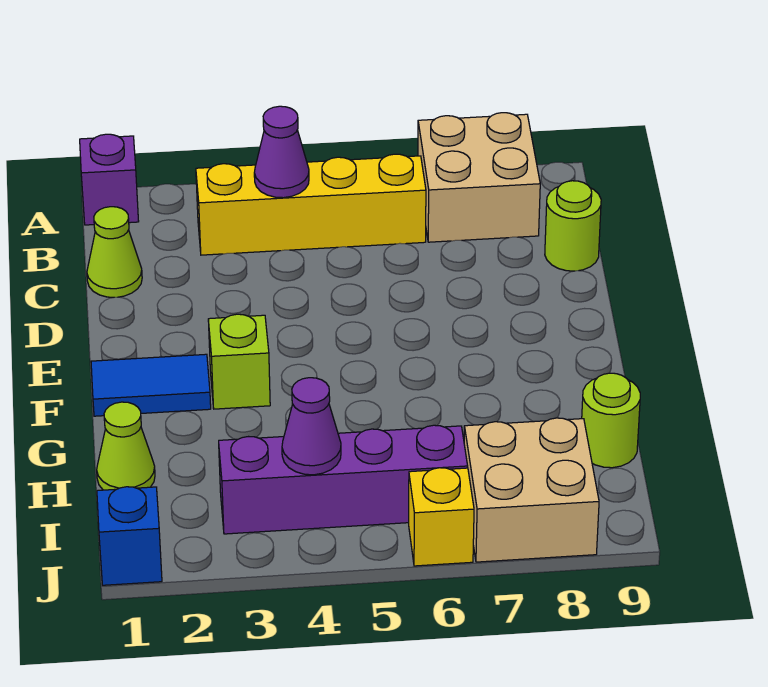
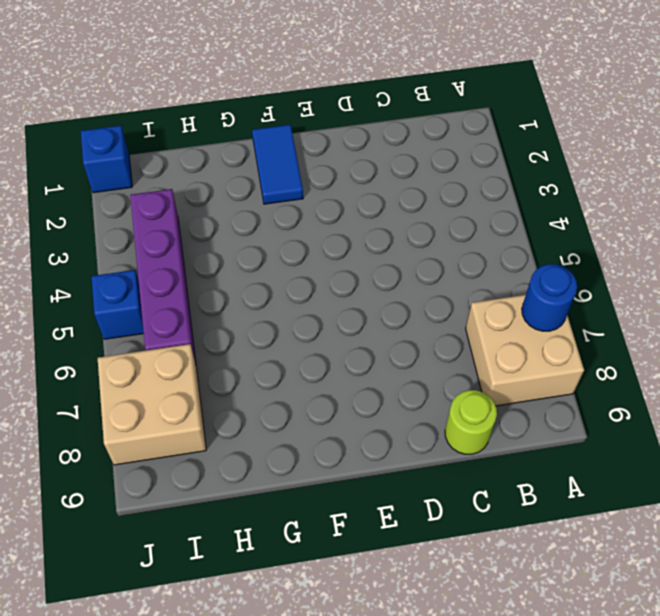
blue 1x1 round brick [522,264,577,331] -> none
blue 1x1 brick [91,270,144,339] -> none
none -> purple 1x1 brick [80,134,139,225]
none -> yellow 1x4 brick [196,154,426,255]
none -> lime 1x1 cone [87,207,142,297]

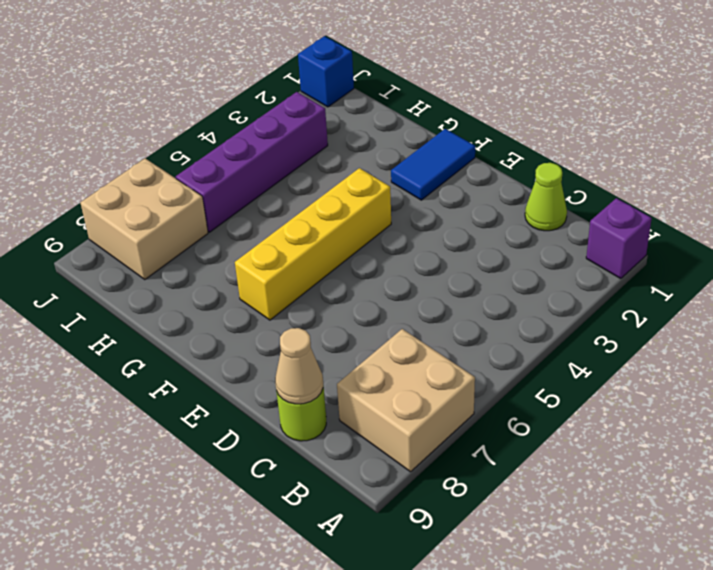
tan 1x1 cone [275,328,323,404] -> none
yellow 1x4 brick [235,168,391,320] -> yellow 1x4 brick moved to [196,154,426,255]
none -> lime 1x1 brick [208,314,270,409]
none -> lime 1x1 cone [97,402,155,490]
none -> lime 1x1 round brick [582,373,640,468]

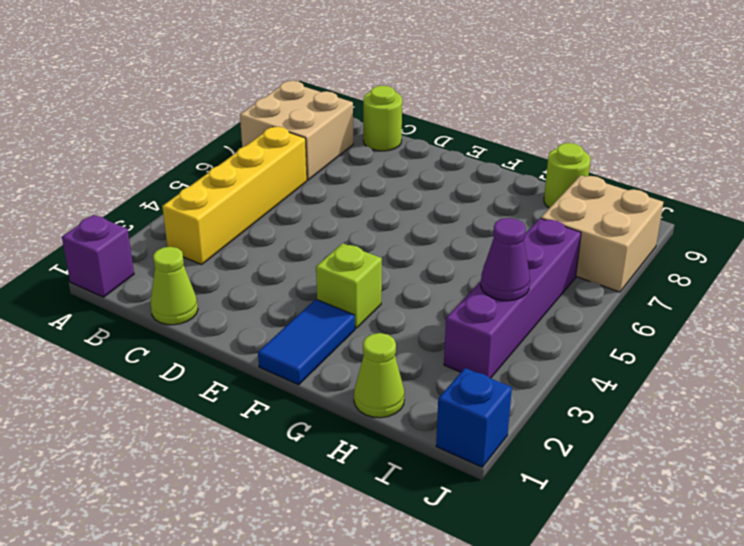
none -> yellow 1x1 brick [409,468,474,566]
none -> purple 1x1 cone [254,106,309,198]

